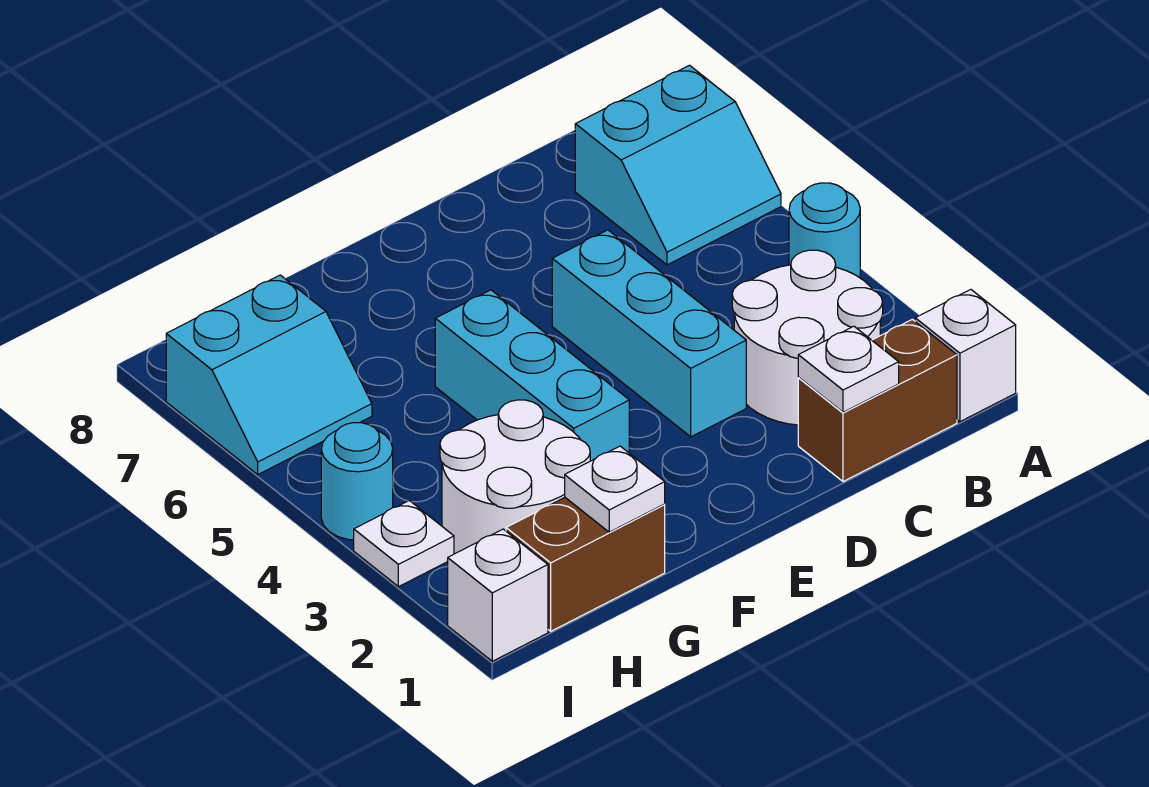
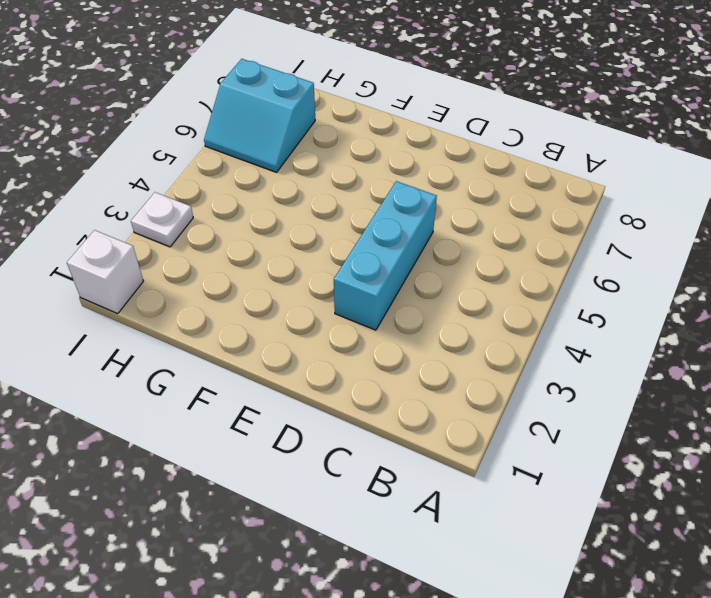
none -> white 1x1 brick [915,290,1016,422]
none -> cyan 1x1 round brick [789,183,860,278]
none -> cyan 2x2 slope [575,65,781,265]

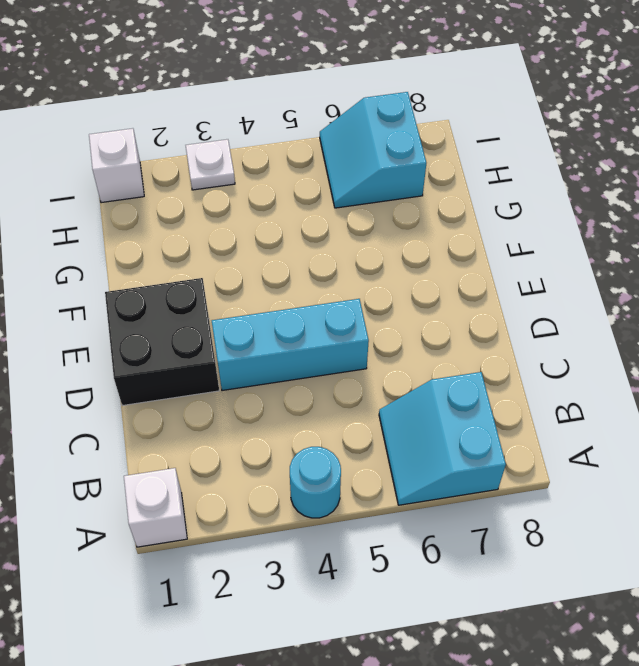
black 2x2 brick [105,278,219,406] -> none
none -> brown 1x2 brick [798,319,957,482]
none -> white 2x2 round brick [732,250,883,425]
none -> cyan 1x3 brick [435,290,629,461]

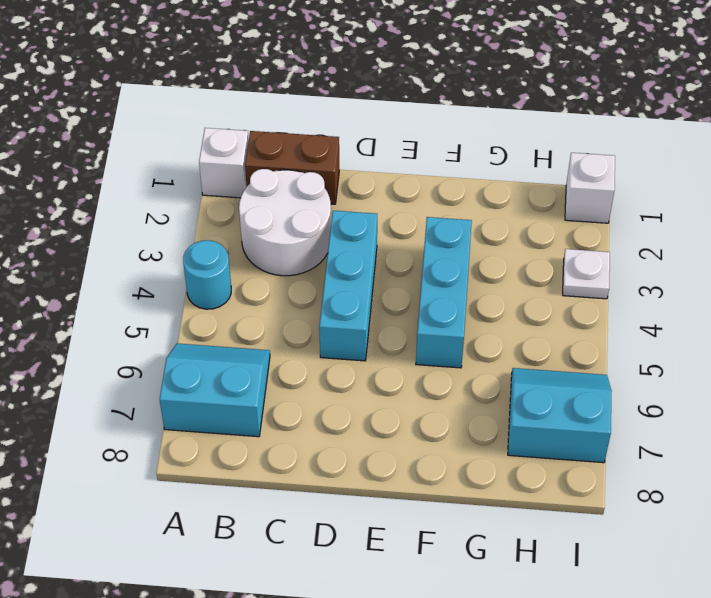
none -> brown 1x2 brick [506,498,665,631]
none -> white 2x2 round brick [440,400,590,554]
none -> cyan 1x1 round brick [321,423,393,540]

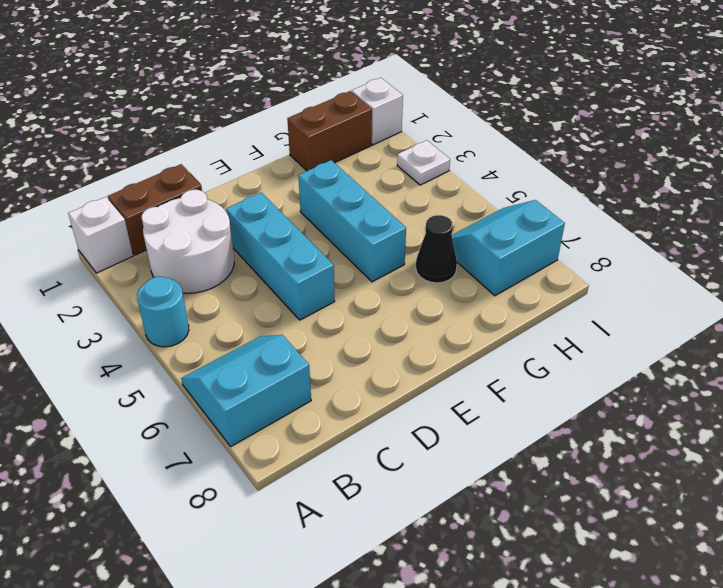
black 1x1 cone [416,215,457,283] -> none
none -> white 2x2 round brick [440,400,590,554]
none -> cyan 1x1 round brick [321,423,393,540]
none -> white 1x1 plate [798,326,899,412]

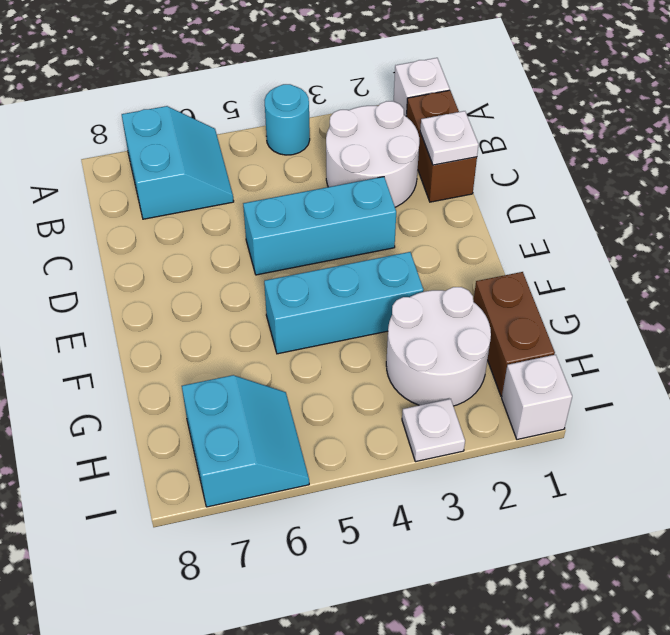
none -> cyan 1x1 round brick [321,423,393,540]
none -> white 1x1 plate [565,446,665,532]

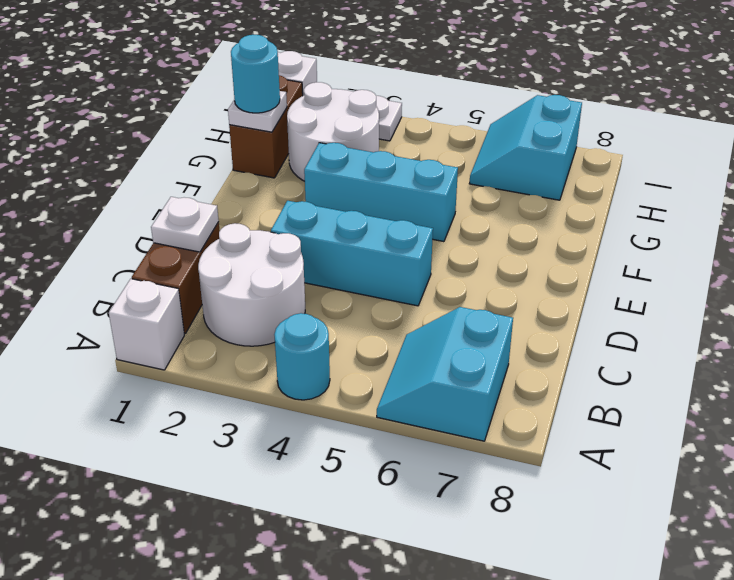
cyan 1x1 round brick [231,35,280,113] -> cyan 1x1 round brick moved to [321,423,393,540]

